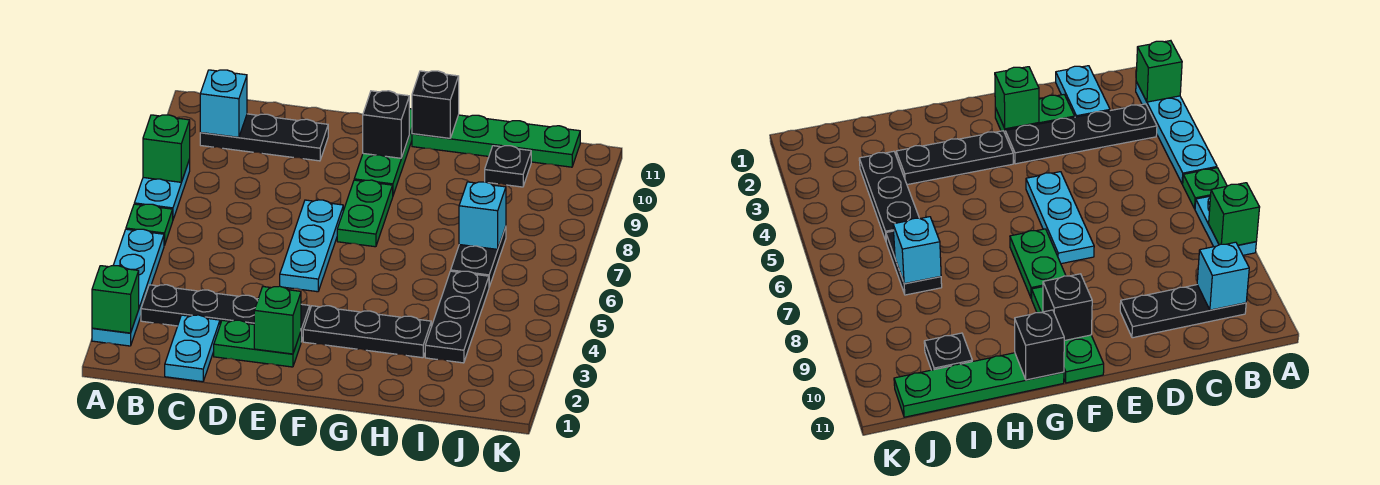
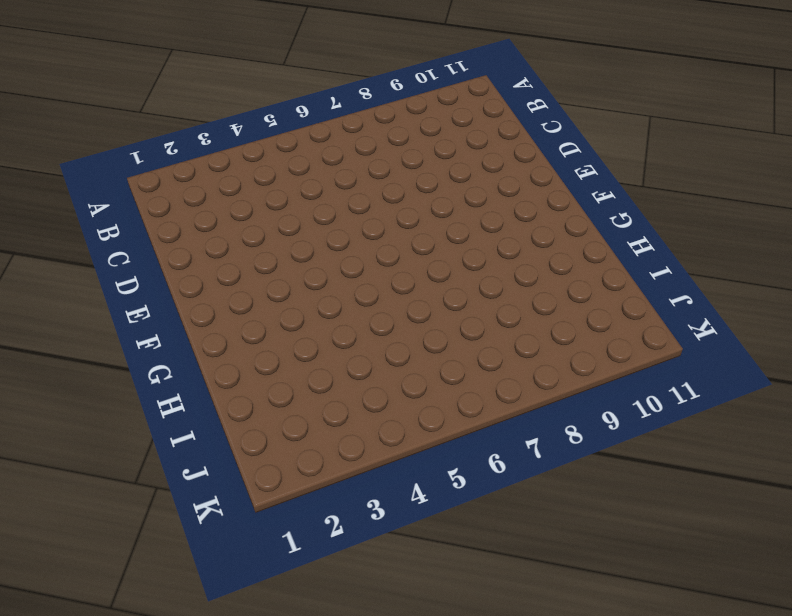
none -> cyan 1x4 plate [92,229,164,346]
none -> green 1x1 plate [126,204,173,245]
none -> cyan 1x2 plate [134,159,190,219]

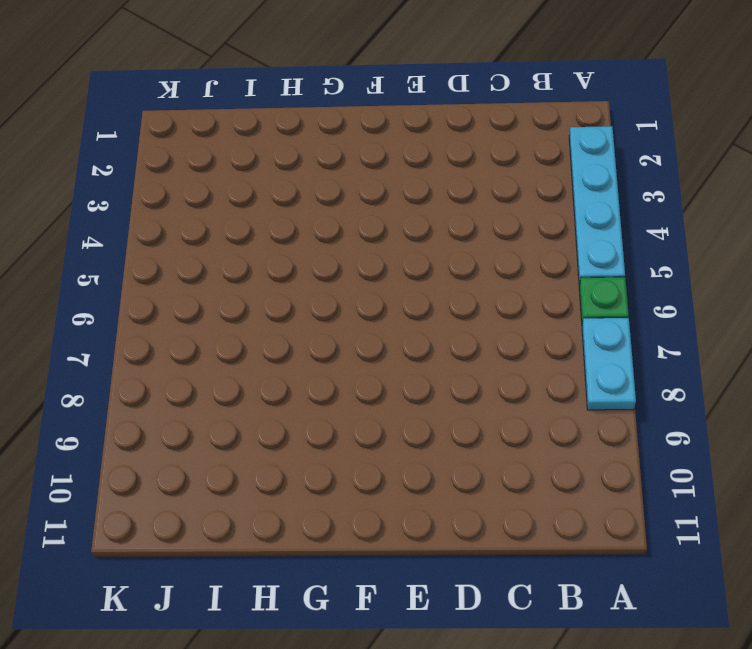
none -> black 1x4 plate [141,285,310,342]
none -> black 1x3 plate [200,114,328,161]
none -> cyan 1x2 plate [165,315,220,382]

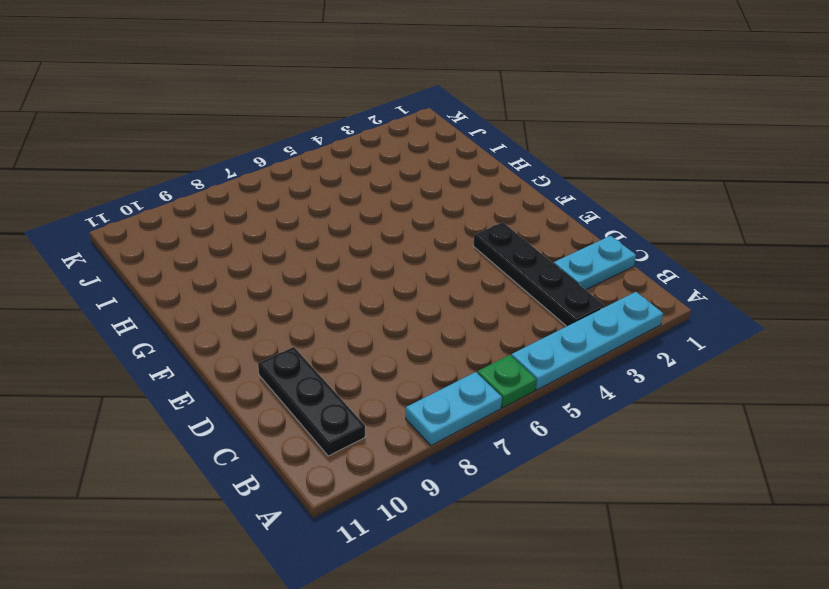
none -> green 1x2 plate [214,320,301,367]
none -> cyan 1x3 plate [280,200,343,292]
none -> black 1x3 plate [303,306,431,358]

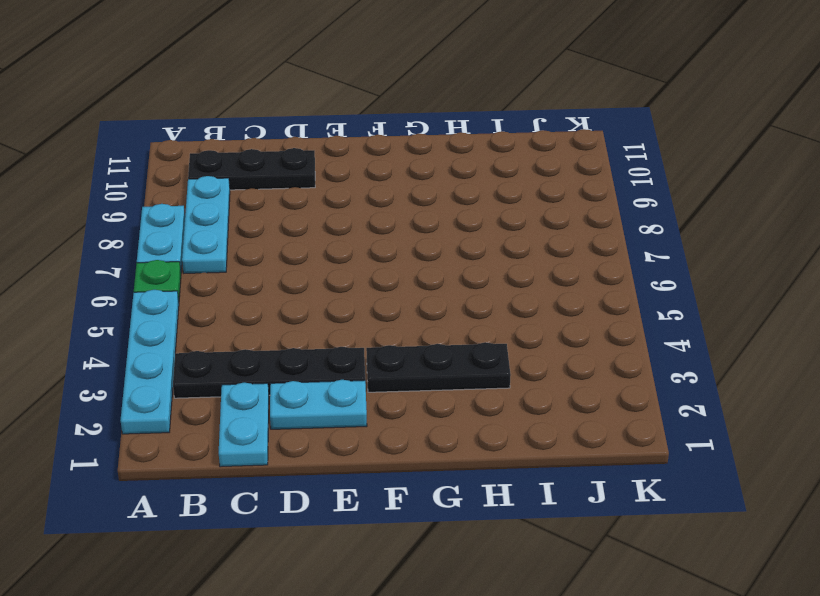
cyan 1x3 plate [182,176,230,273] -> cyan 1x3 plate moved to [280,200,343,292]
cyan 1x2 plate [270,380,367,429] -> green 1x2 plate [214,320,301,367]
none -> green 1x2 plate [337,180,393,247]
none -> green 1x3 plate [354,109,412,195]
none -> green 1x4 plate [412,115,580,167]

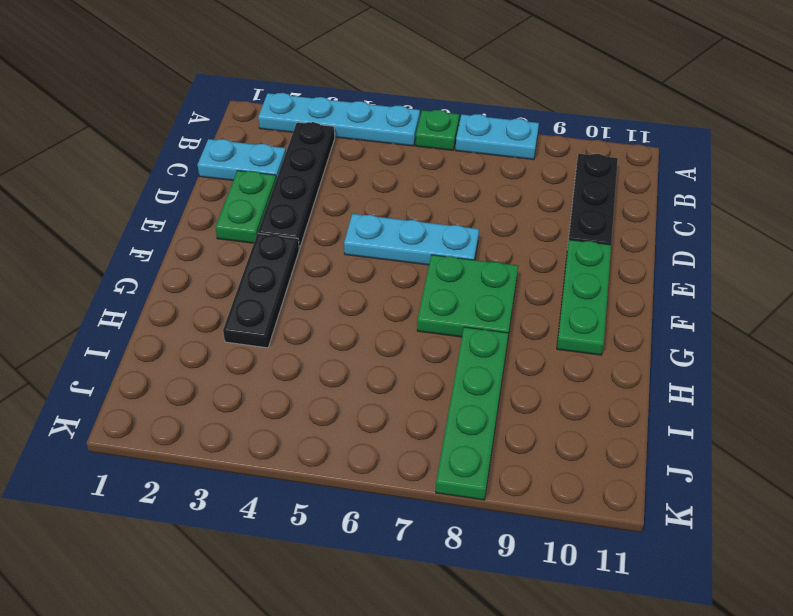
green 1x3 plate [557,240,611,355] -> green 1x3 plate turned to [354,109,412,195]
green 2x2 plate [417,255,518,337] -> green 1x2 plate [337,180,393,247]
green 1x4 plate [436,327,508,500] -> green 1x4 plate moved to [412,115,580,167]
none -> black 1x3 plate [425,271,489,363]
none -> black 1x2 plate [451,227,506,287]
none -> black 1x1 plate [485,146,531,187]

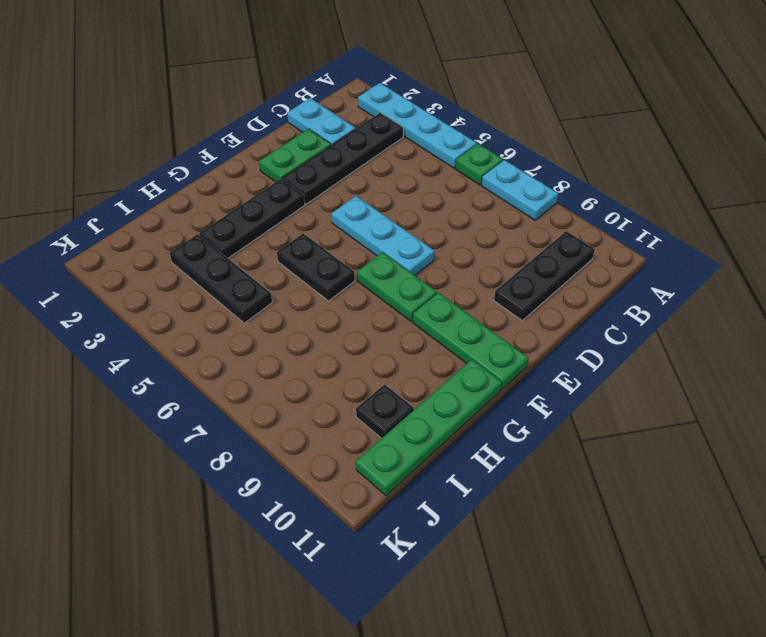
black 1x2 plate [277,233,355,301] -> black 1x2 plate moved to [451,227,506,287]
none -> green 1x1 brick [92,266,139,333]
none -> green 1x1 brick [143,115,190,182]
none -> cyan 1x1 brick [200,70,247,137]

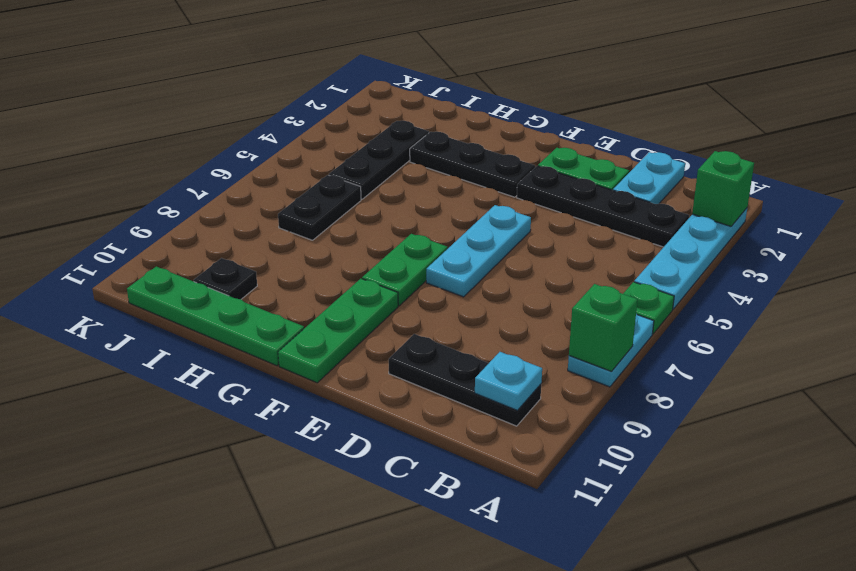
cyan 1x1 plate [475,352,542,410] -> cyan 1x1 brick [200,70,247,137]
none -> green 1x1 brick [254,286,301,354]
none -> black 1x1 brick [363,91,409,158]
none -> black 1x1 brick [412,71,459,138]

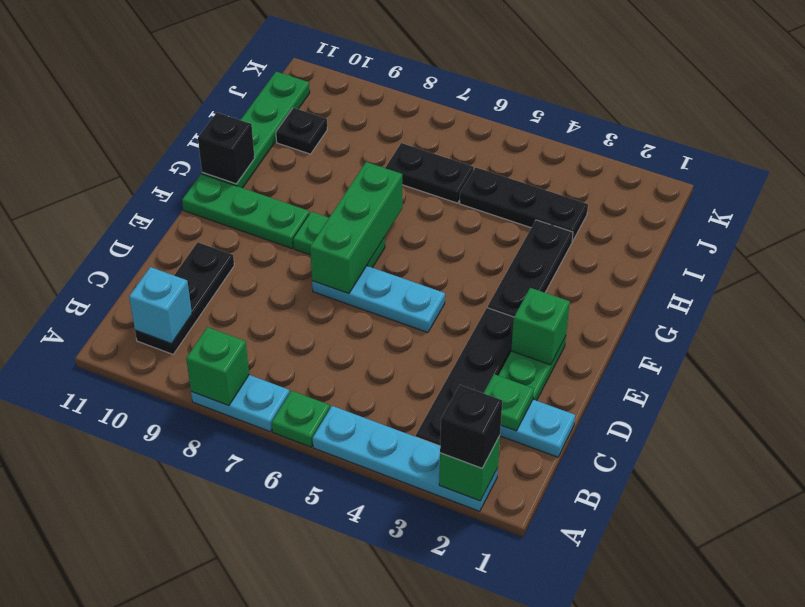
black 1x1 brick [440,385,502,468] -> black 1x1 brick moved to [363,91,409,158]
green 1x1 plate [484,374,534,431] -> none
green 1x3 brick [310,162,402,294] -> none
none -> cyan 1x1 brick [459,182,506,249]

